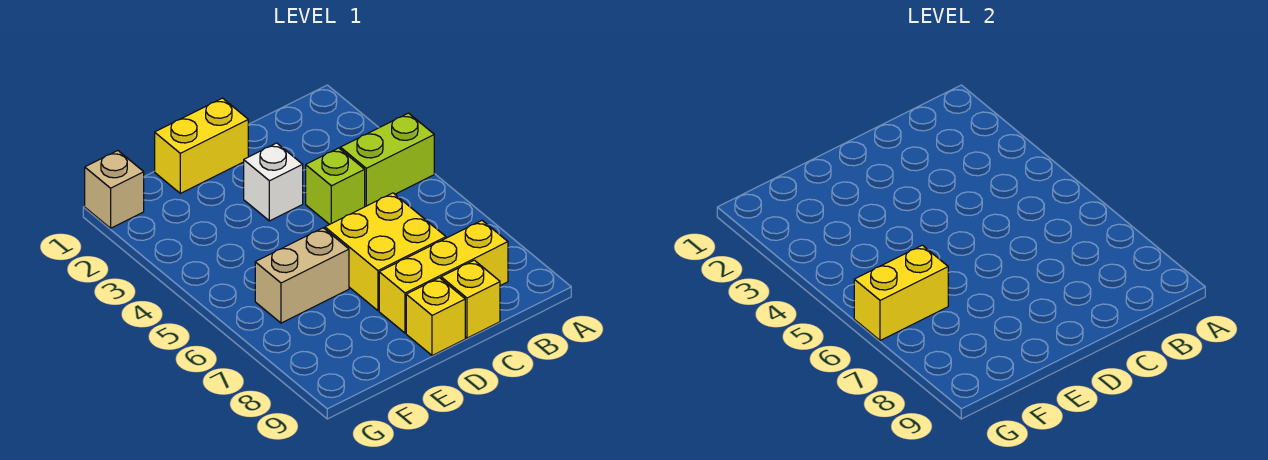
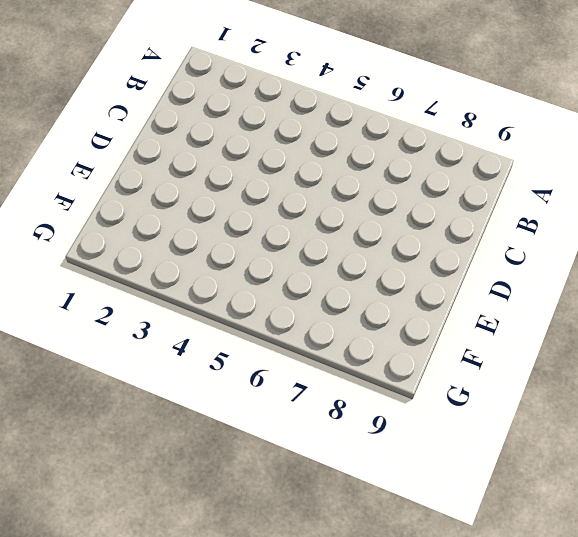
none -> lime 1x2 brick [340,113,434,207]
none -> yellow 1x3 brick [379,221,508,333]

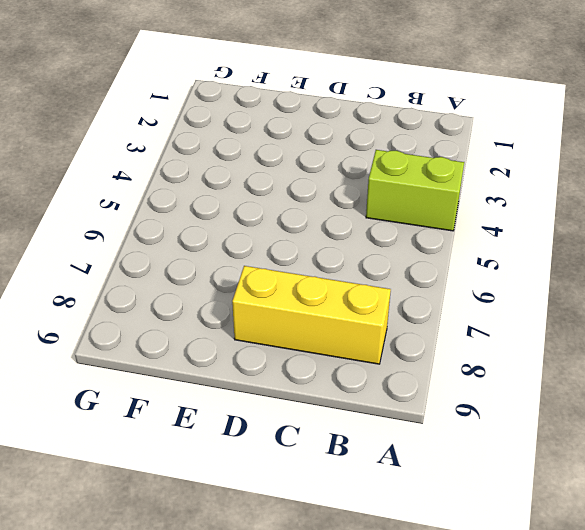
none -> lime 1x1 brick [306,148,365,225]
none -> yellow 2x2 brick [325,193,446,311]

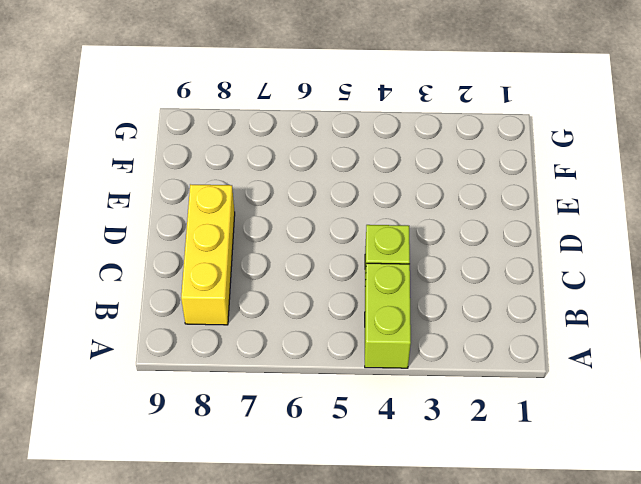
none -> yellow 2x2 brick [325,193,446,311]
none -> yellow 1x1 brick [441,260,500,338]

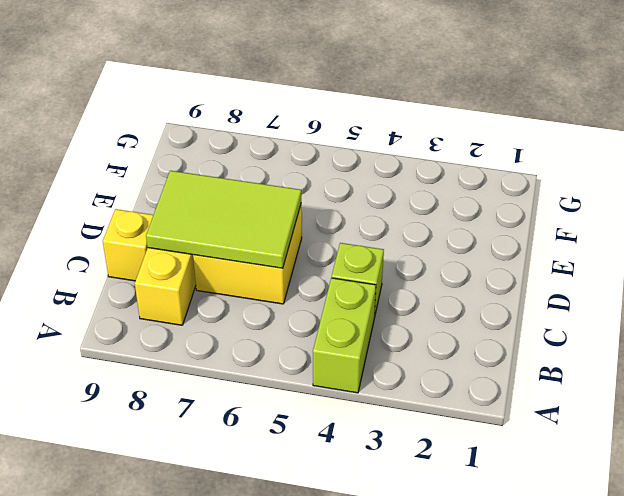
lime 2x3 tile [146,171,301,268] -> none
none -> yellow 1x2 brick [155,98,248,193]
none -> white 1x1 brick [244,143,303,221]

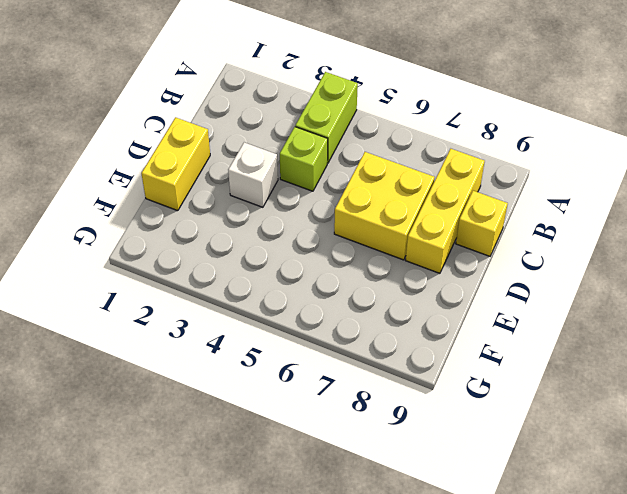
none -> yellow 1x1 brick [406,278,465,356]
none -> tan 1x2 brick [255,228,349,323]

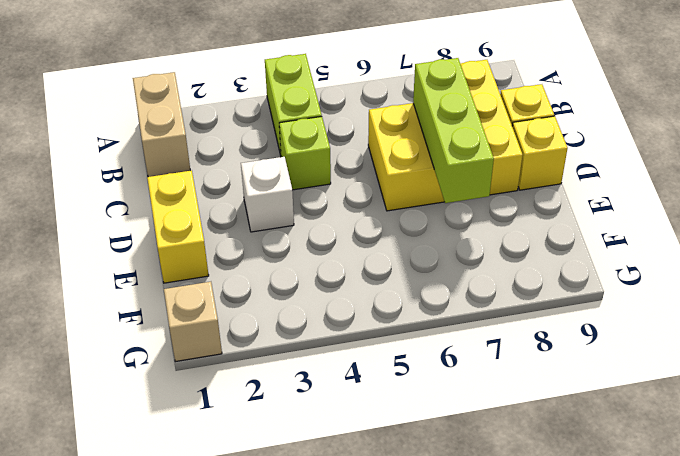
tan 1x2 brick [133,72,190,177] -> tan 1x2 brick moved to [255,228,349,323]
lime 1x3 brick [413,58,494,203] -> none
none -> yellow 1x2 brick [854,245,948,341]

